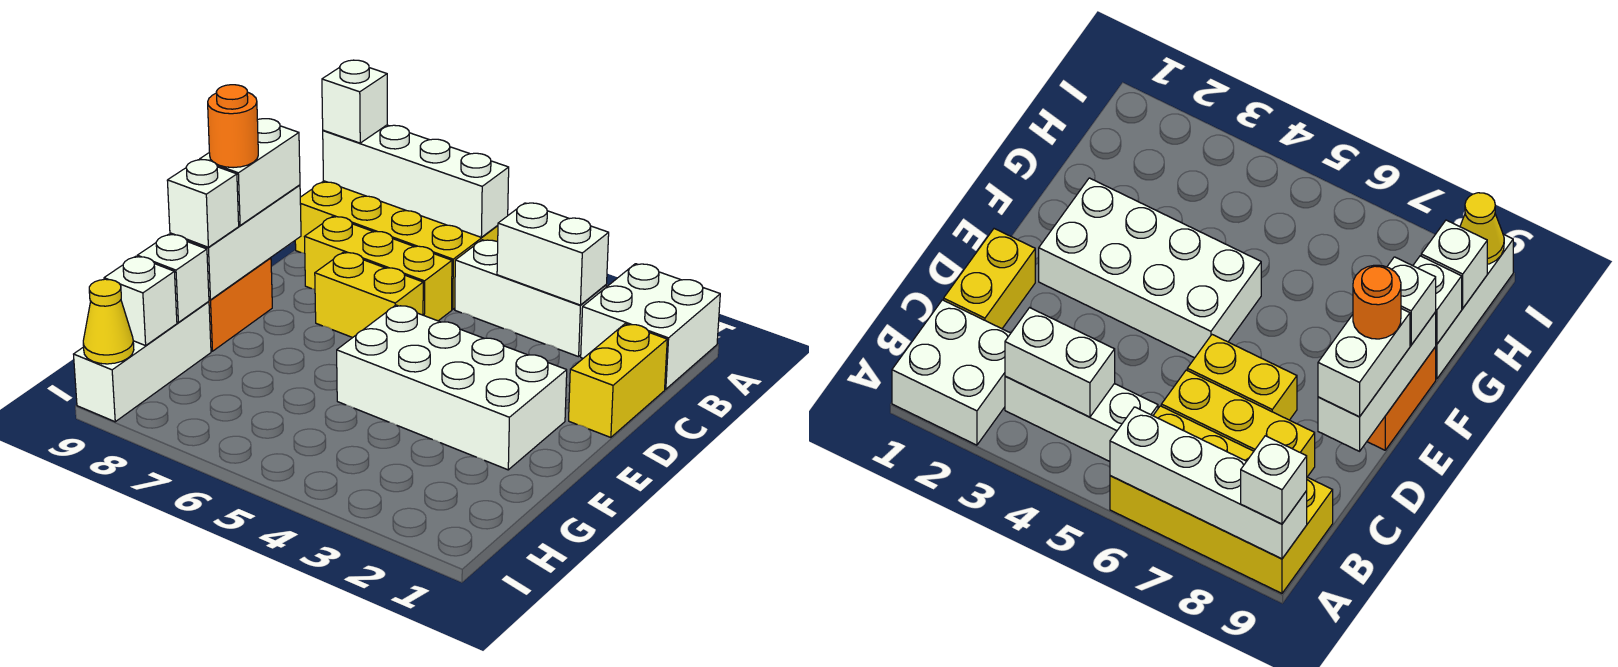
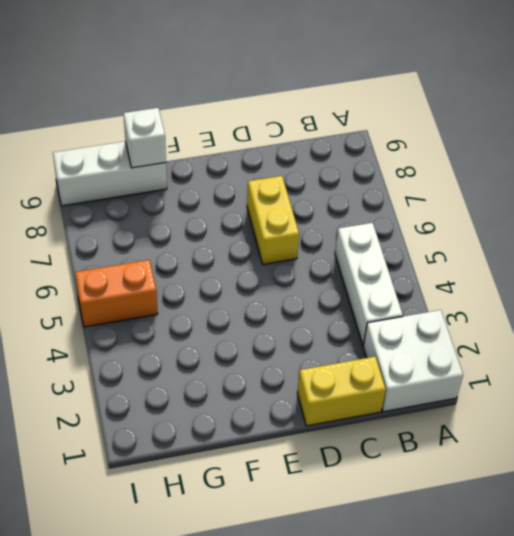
orange 1x2 brick [75,260,158,327] -> orange 1x2 brick moved to [209,258,272,351]
none -> yellow 2x4 brick [295,181,498,309]
none -> yellow 1x3 brick [304,217,452,321]
none -> white 2x4 brick [337,305,567,470]

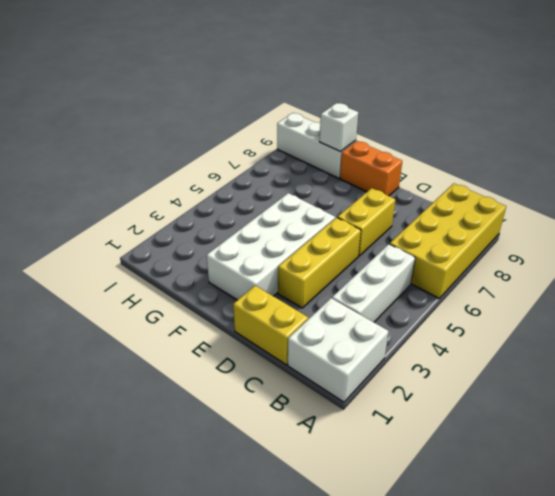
yellow 1x3 brick [278,217,361,308] -> yellow 1x3 brick moved to [304,217,452,321]
none -> white 1x4 brick [323,125,509,237]
none -> white 1x2 brick [497,203,609,305]
none -> white 1x3 brick [170,185,301,300]

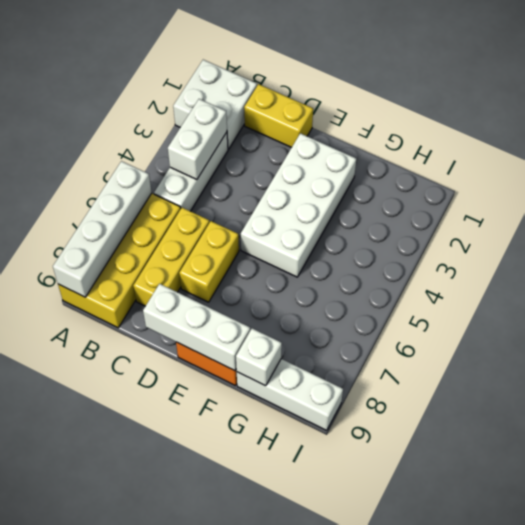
none -> white 1x1 brick [104,256,177,346]
none -> yellow 1x1 cone [83,279,134,364]
none -> white 1x1 brick [322,60,387,143]

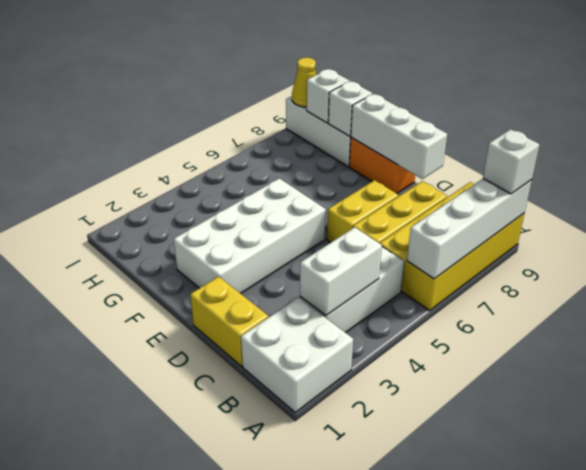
none -> white 1x2 brick [200,119,300,225]
none -> white 1x1 brick [167,160,239,247]
none -> orange 1x1 round brick [208,85,258,168]

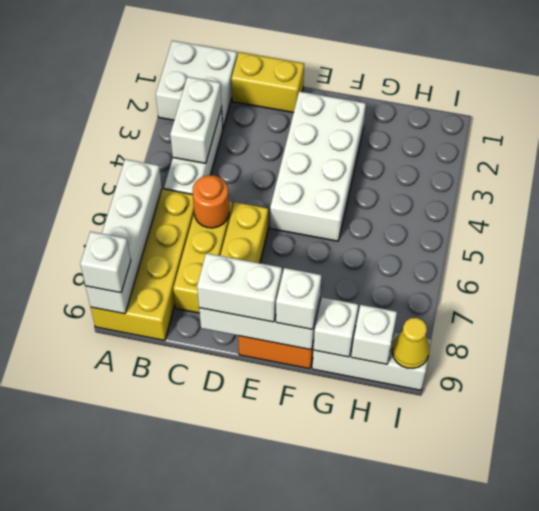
orange 1x1 round brick [192,175,229,228] -> orange 1x1 round brick moved to [208,85,258,168]

